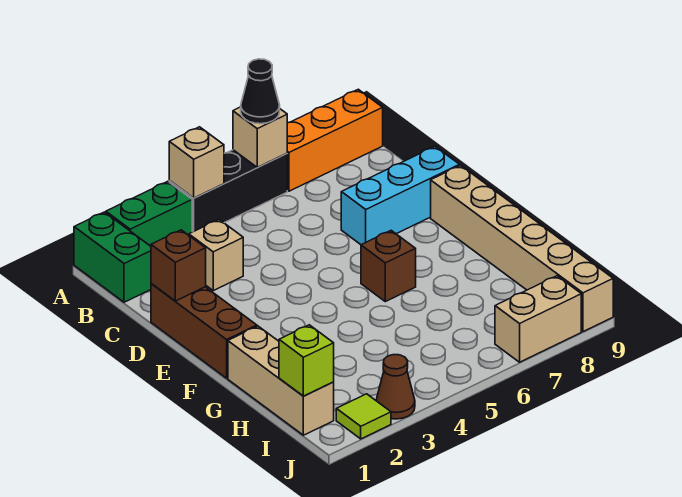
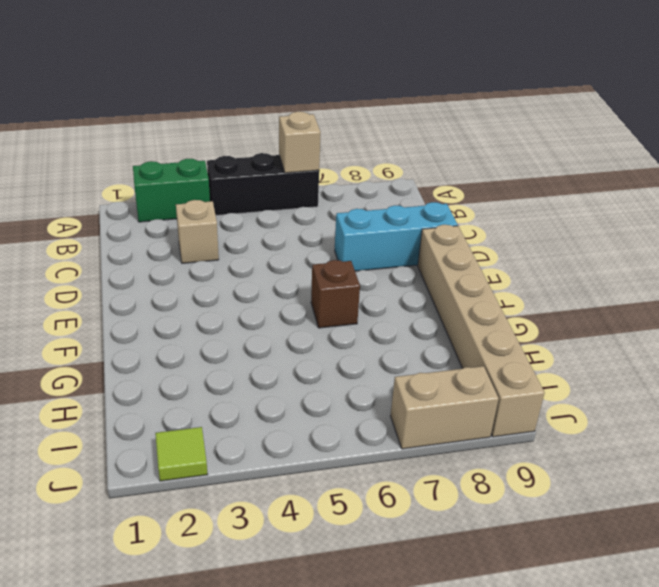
none -> green 1x2 brick [74,212,151,302]
none -> orange 1x3 brick [287,89,383,191]
none -> brown 1x3 brick [151,284,257,378]

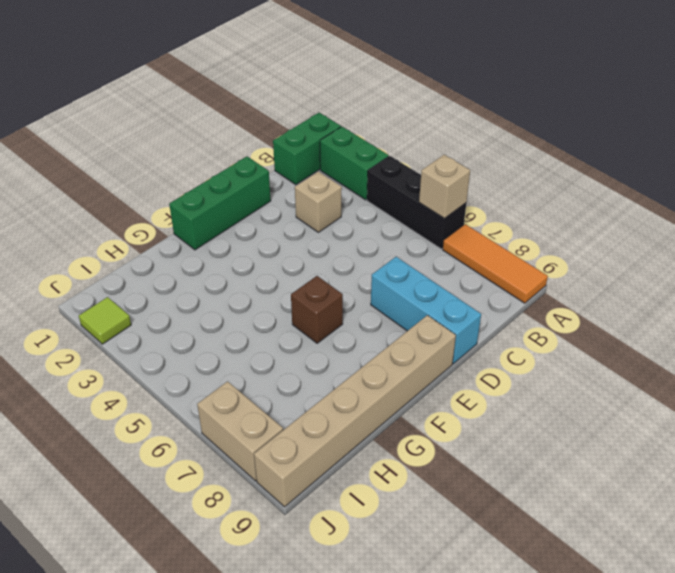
orange 1x3 tile [443,224,548,303] -> orange 1x3 brick [287,89,383,191]
green 1x3 brick [169,156,271,250] -> brown 1x3 brick [151,284,257,378]
none -> tan 1x3 brick [228,326,334,435]
none -> brown 1x1 cone [376,355,415,419]
none -> tan 1x1 brick [169,127,224,198]

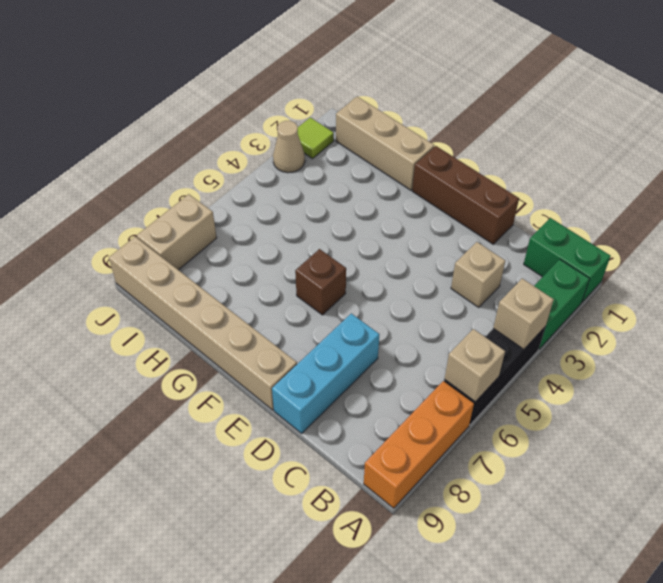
tan 1x1 cone [273,121,305,173] -> brown 1x1 cone [376,355,415,419]
none -> brown 1x1 brick [151,230,206,301]
none -> lime 1x1 brick [279,325,334,396]
none -> black 1x1 cone [241,59,280,124]

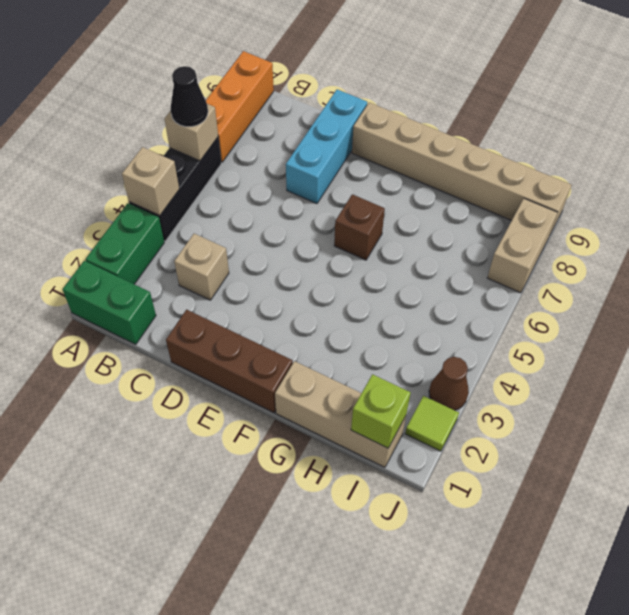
none -> brown 1x1 brick [151,230,206,301]

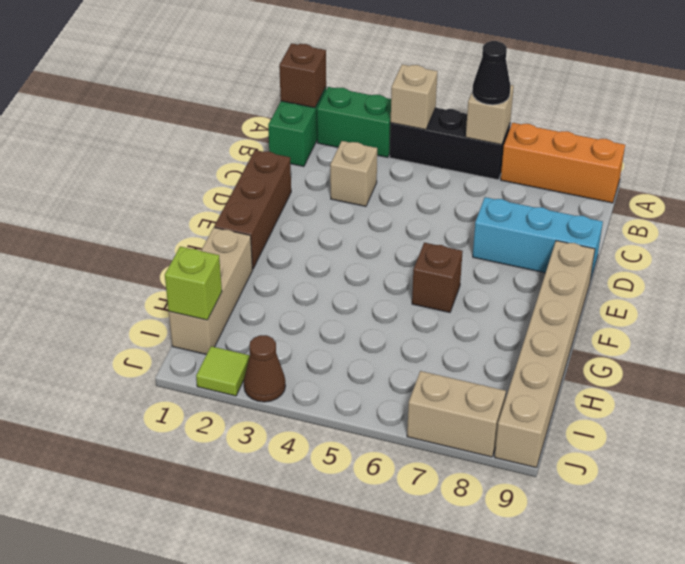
brown 1x1 brick [279,43,326,108] -> brown 1x1 brick moved to [151,230,206,301]

